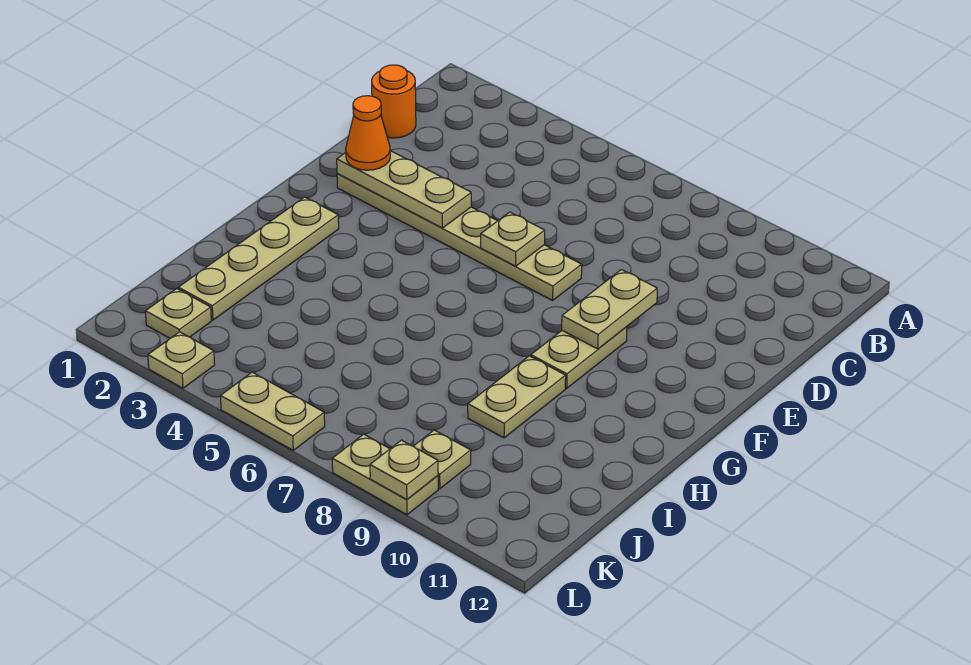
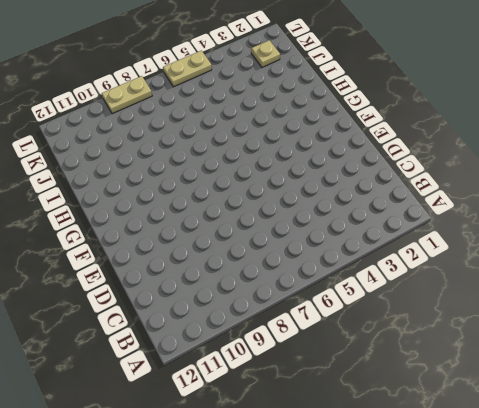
none -> orange 1x1 round brick [372,65,416,138]
none -> tan 1x6 plate [337,174,582,300]
none -> tan 1x2 plate [531,327,627,388]

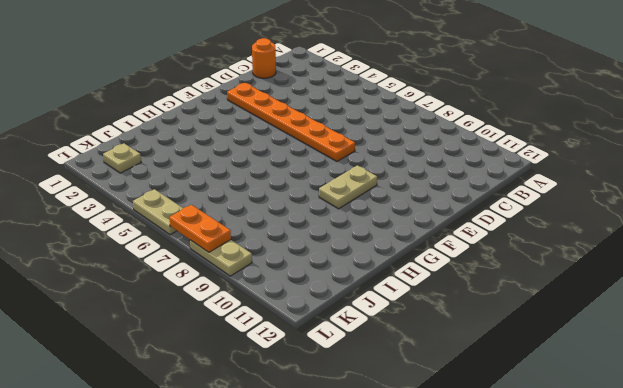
orange 1x6 plate [227,83,355,161] -> tan 1x6 plate [337,174,582,300]
orange 1x2 plate [169,205,231,252] -> none
none -> tan 1x4 plate [178,197,339,320]
none -> tan 1x2 plate [468,356,566,438]
none -> tan 1x1 plate [413,430,471,489]

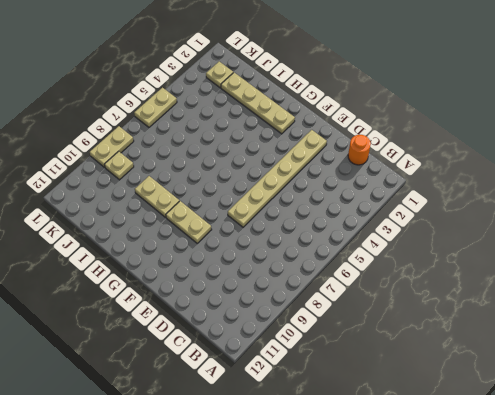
none -> tan 1x1 plate [148,332,215,388]
none -> tan 1x3 plate [337,151,472,228]
none -> tan 1x1 plate [481,212,545,266]

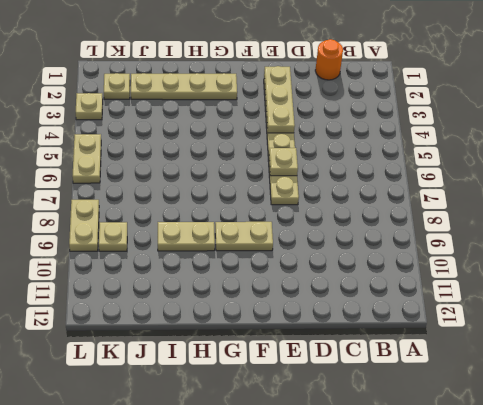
none -> tan 1x2 plate [562,270,657,349]
none -> tan 1x1 plate [370,440,438,500]
none -> orange 1x1 cone [346,96,390,170]

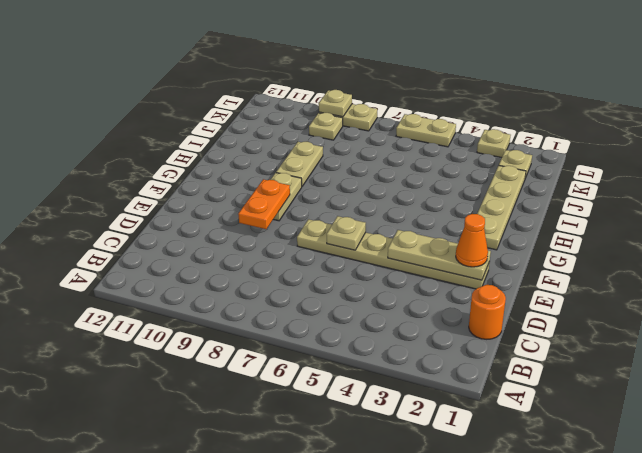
orange 1x2 plate [238,179,290,229] -> tan 1x2 plate [562,270,657,349]

